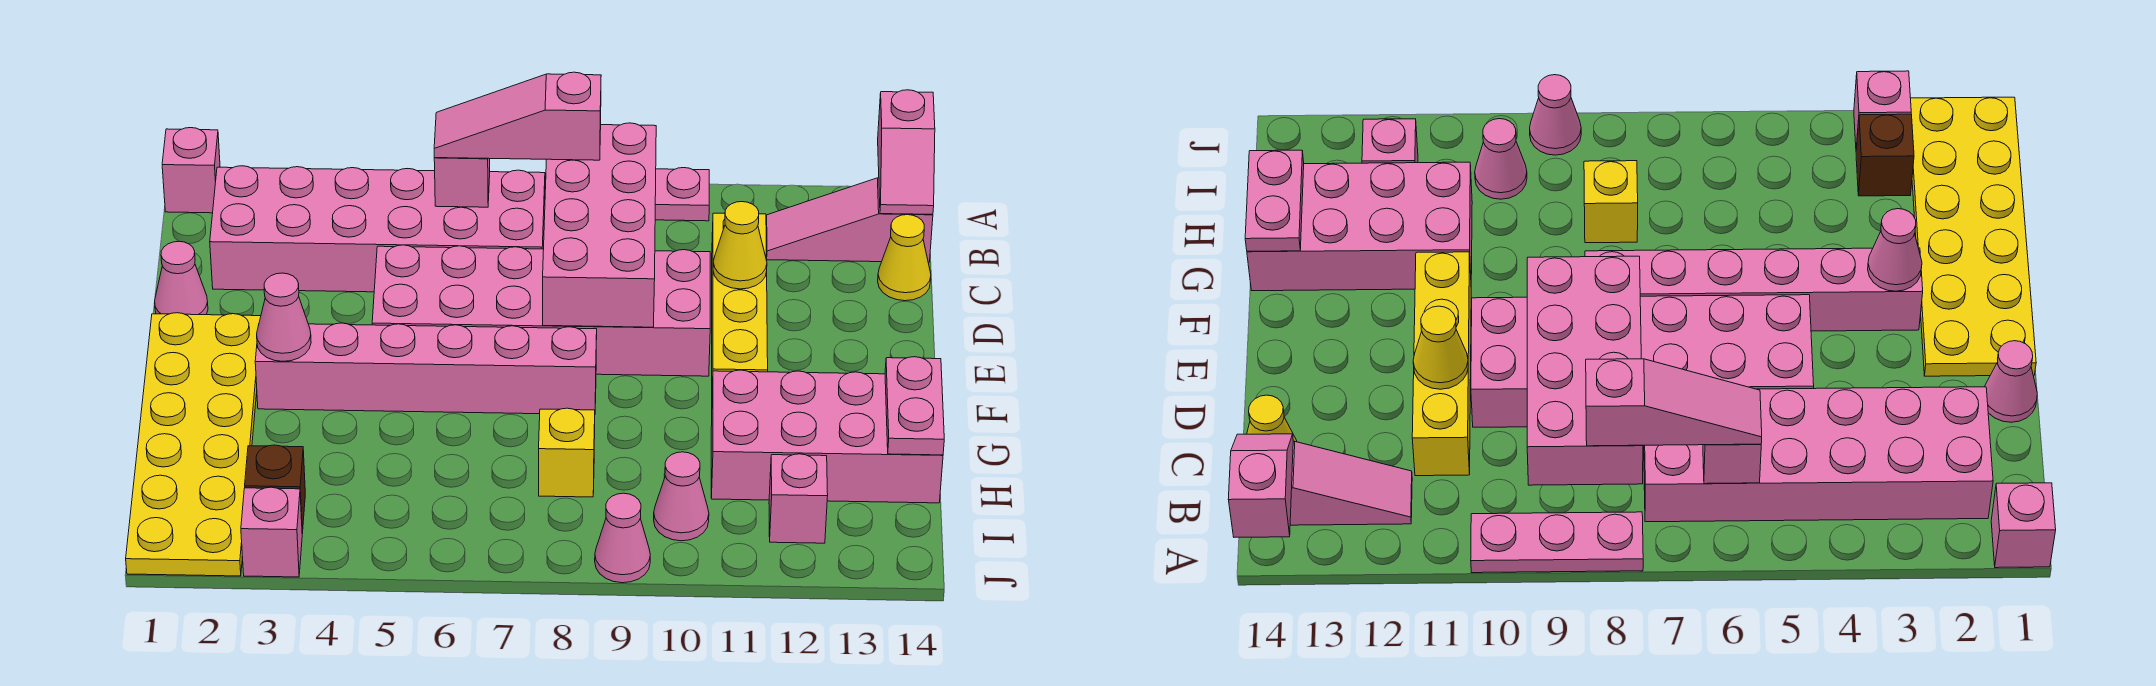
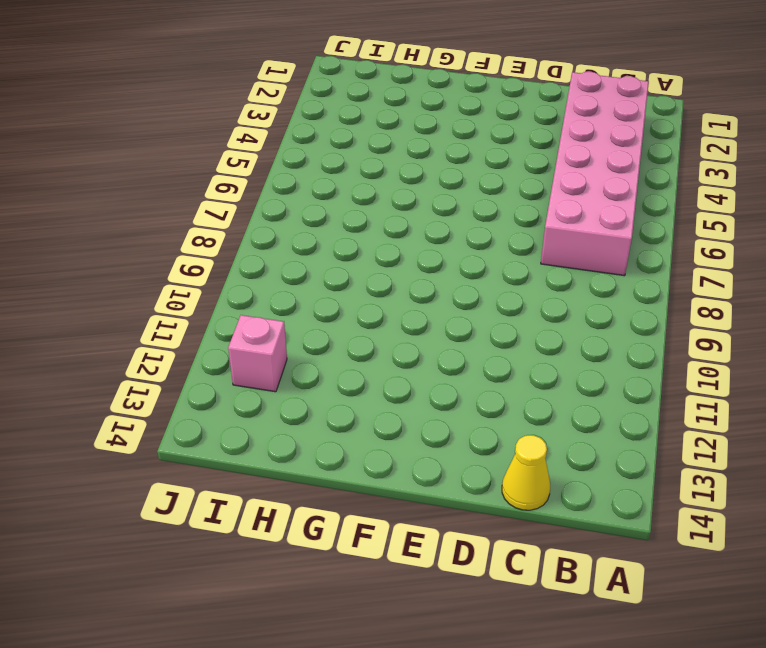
none -> pink 1x1 brick [162,128,220,213]
none -> pink 1x3 plate [655,168,709,221]
none -> pink 1x3 slope [766,178,933,262]

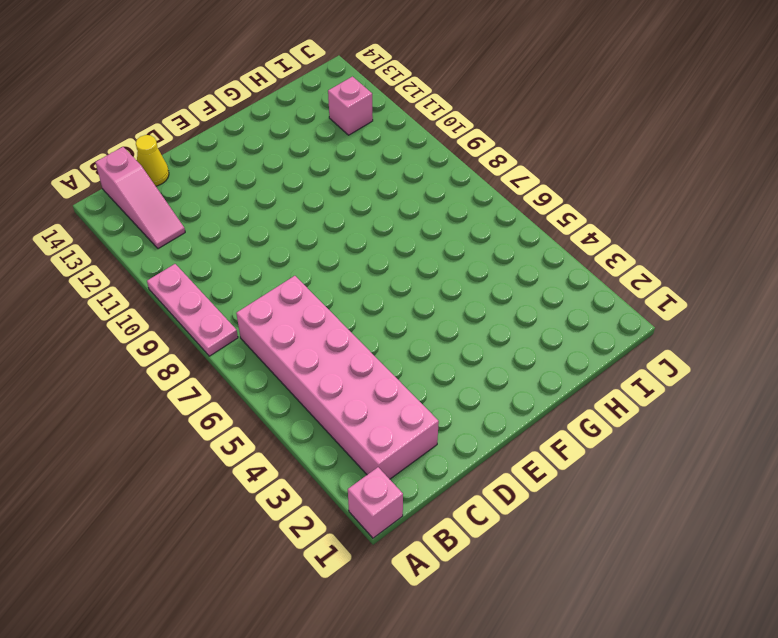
none -> yellow 1x4 brick [712,213,768,388]
none -> pink 1x1 cone [155,242,208,315]
none -> pink 2x6 brick [372,245,710,376]

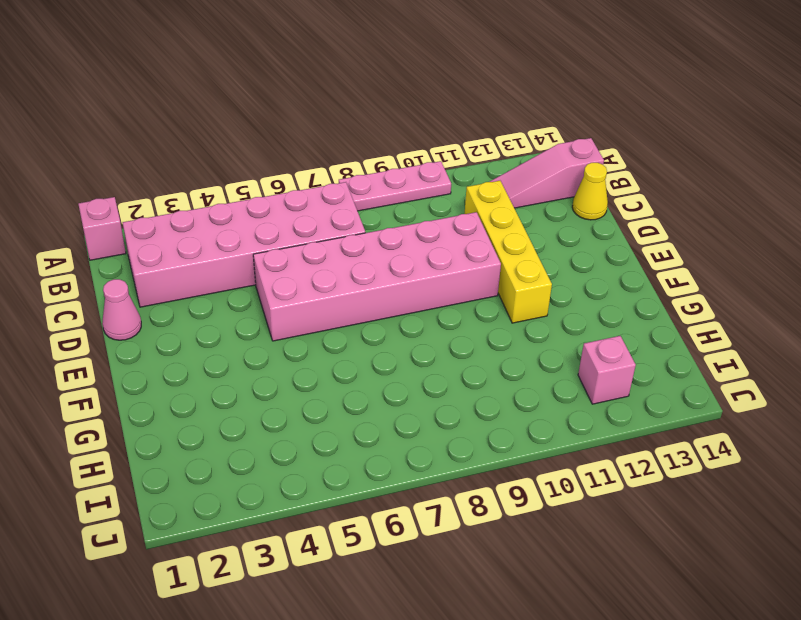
none -> yellow 2x6 plate [126,313,261,576]
none -> pink 1x6 brick [255,323,597,414]
none -> pink 2x4 brick [711,370,943,503]

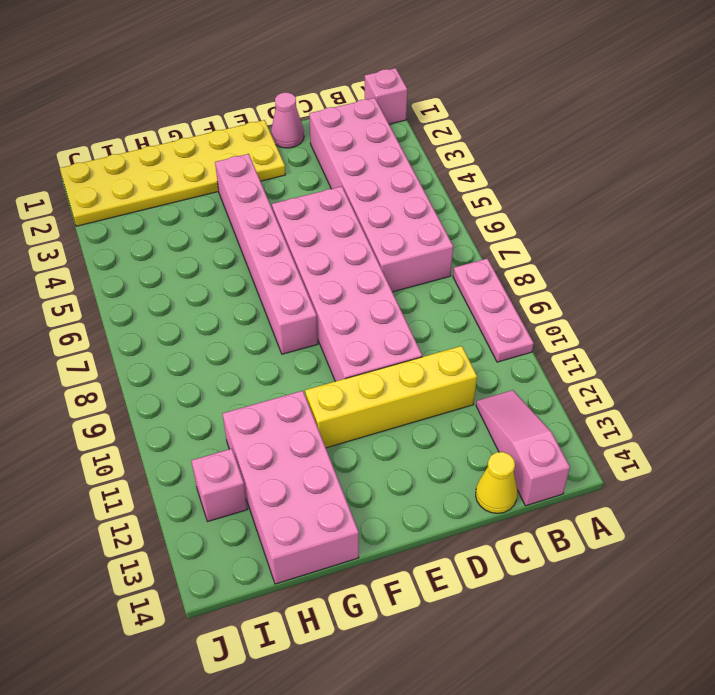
none -> yellow 1x1 brick [539,408,595,497]
none -> brown 1x1 brick [245,445,305,533]
none -> pink 1x1 cone [654,452,709,541]

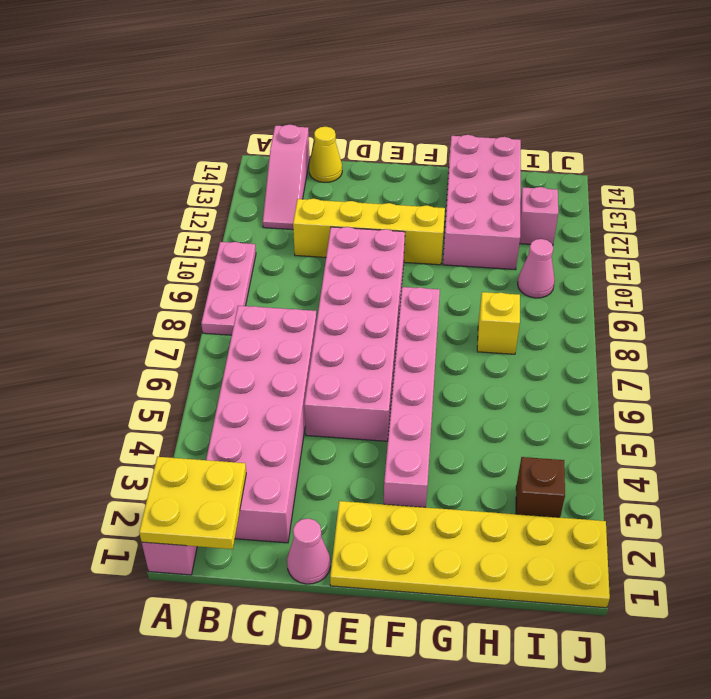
yellow 2x2 plate [139,457,246,549] -> none
none -> pink 1x1 brick [241,487,302,577]
none -> pink 1x1 cone [595,493,650,583]
none -> pink 1x2 slope [878,90,935,214]

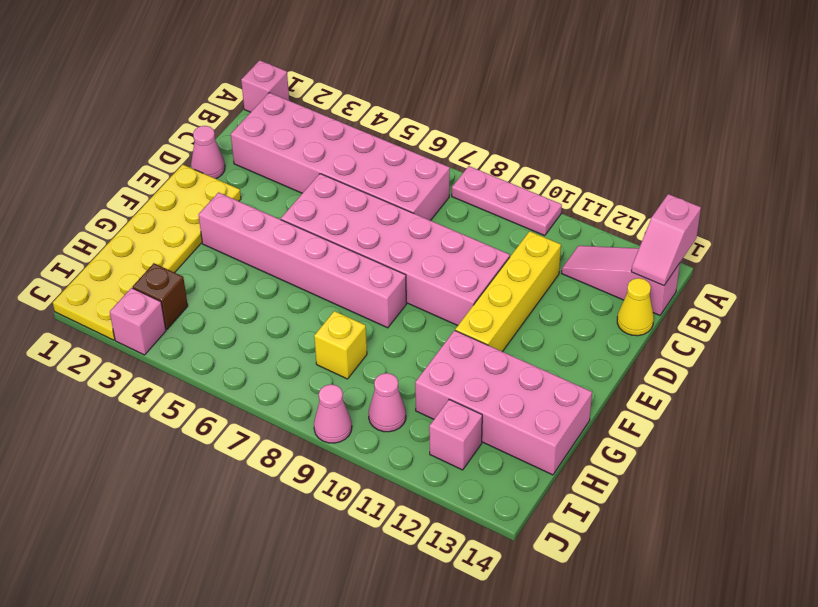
none -> pink 1x1 brick [434,158,490,207]
none -> pink 2x4 brick [543,123,656,327]
none -> yellow 1x1 cone [713,202,767,289]

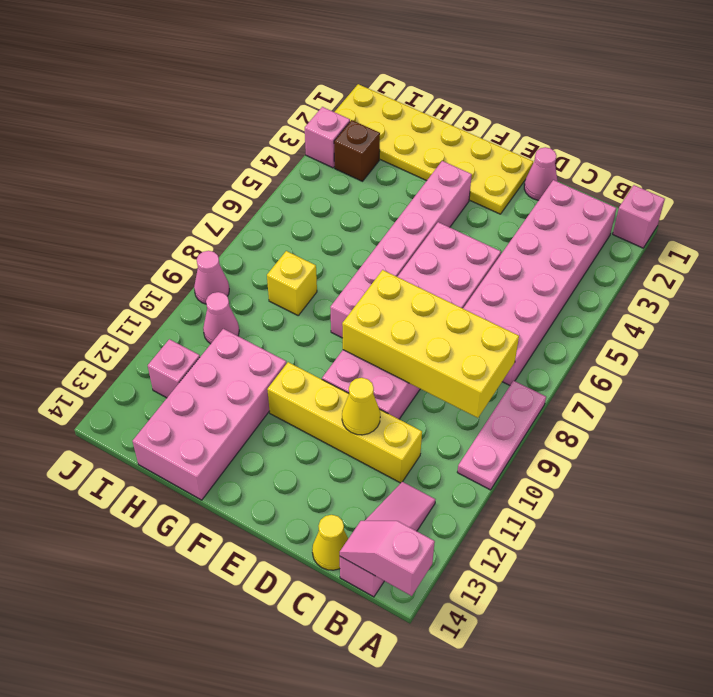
yellow 2x4 brick [342,270,519,418] -> pink 2x4 brick [543,123,656,327]
none -> pink 1x1 brick [434,158,490,207]
none -> pink 1x1 cone [257,273,311,361]
none -> pink 1x2 plate [885,357,944,455]

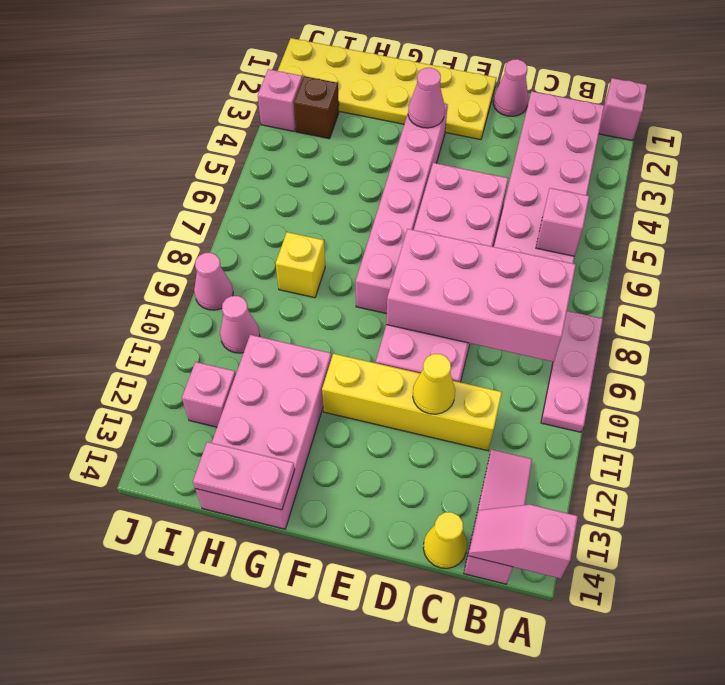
none -> pink 1x3 slope [434,72,601,160]

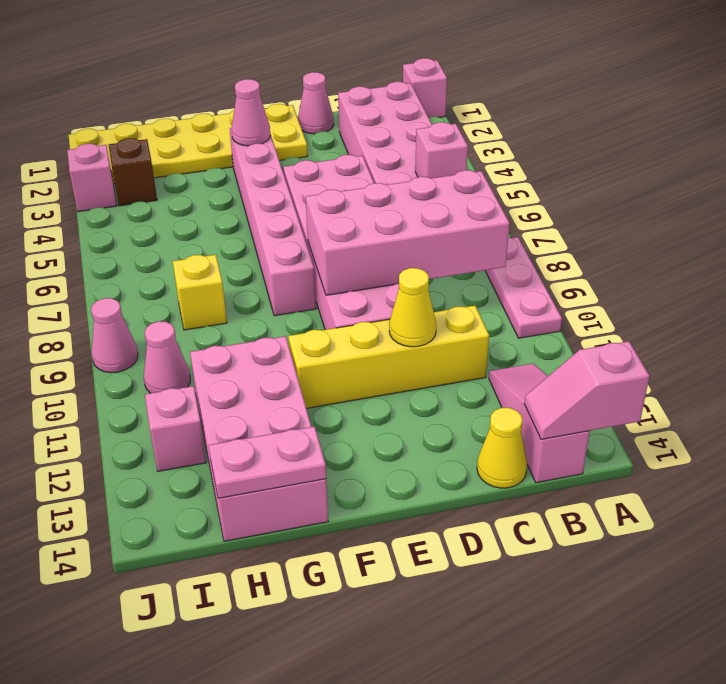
none -> pink 1x3 slope [434,72,601,160]

